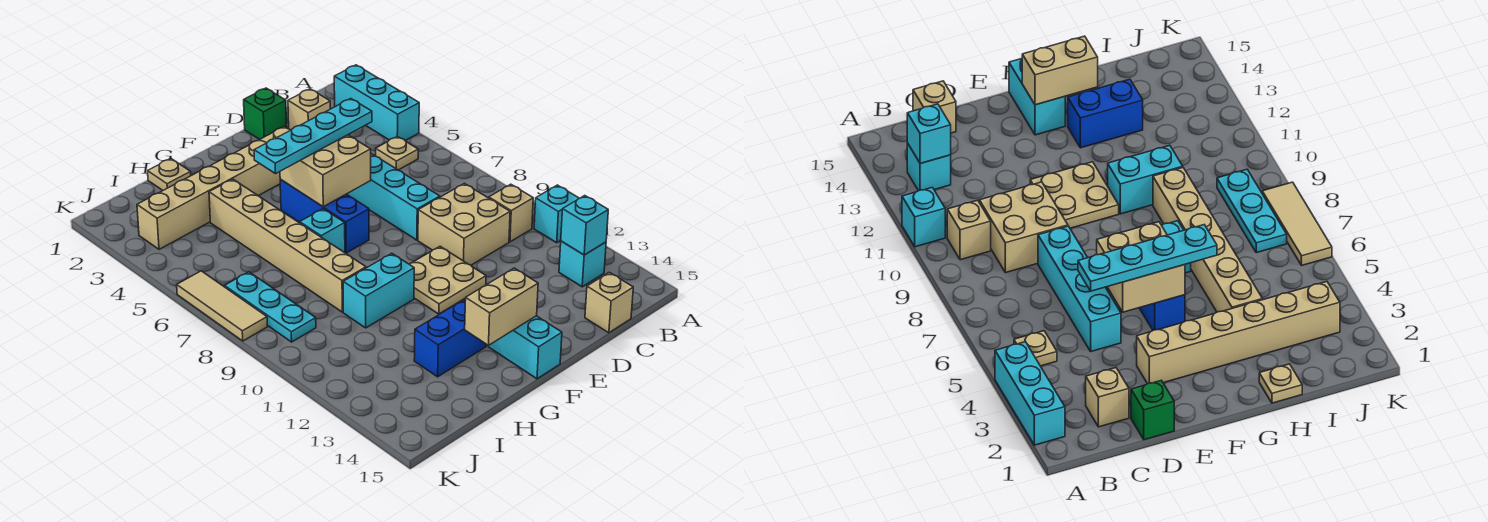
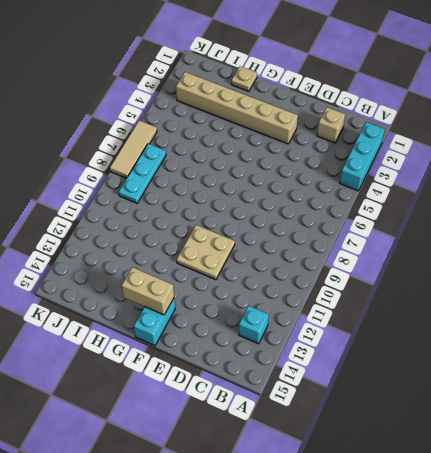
none -> cyan 1x1 brick [534,185,579,243]
none -> tan 1x1 plate [376,136,418,170]
none -> tan 1x1 brick [489,184,533,242]

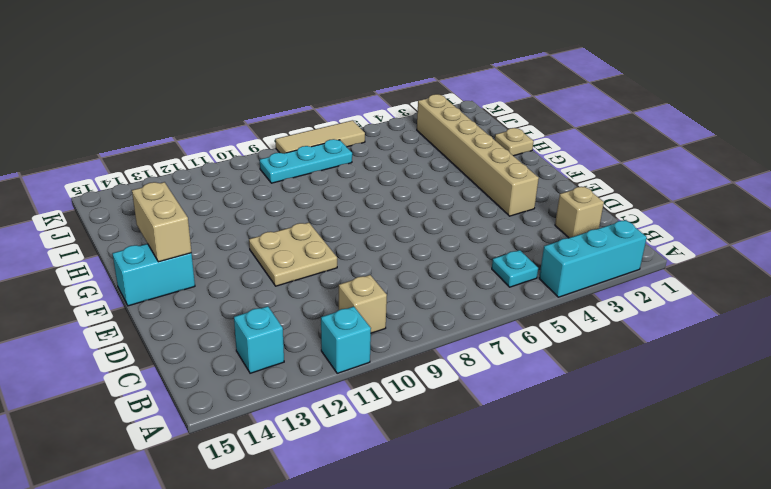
cyan 1x1 plate [492,250,538,287] -> tan 1x1 plate [376,136,418,170]
none -> tan 2x2 brick [418,183,510,265]
none -> tan 1x1 brick [585,272,633,333]
none -> green 1x1 brick [244,88,287,140]

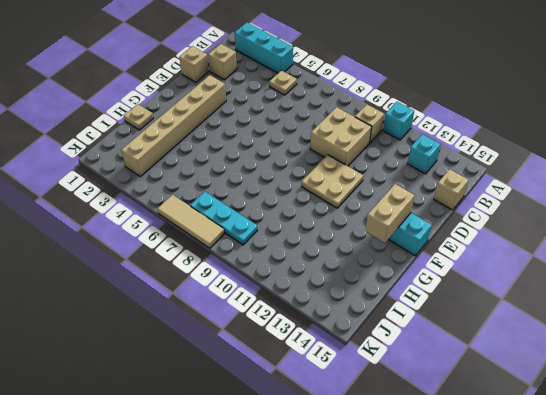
tan 1x1 brick [179,46,209,82] -> green 1x1 brick [244,88,287,140]
none -> cyan 1x4 brick [347,154,440,240]
none -> blue 1x3 brick [280,179,369,253]
none -> cyan 1x1 brick [300,209,345,253]

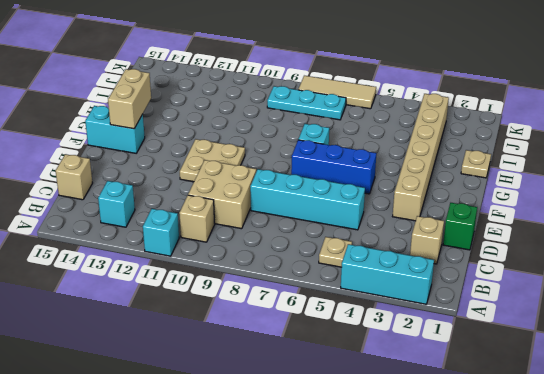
none -> cyan 1x2 brick [343,253,414,328]
none -> blue 1x2 brick [414,300,486,377]
none -> tan 1x6 brick [209,179,366,312]

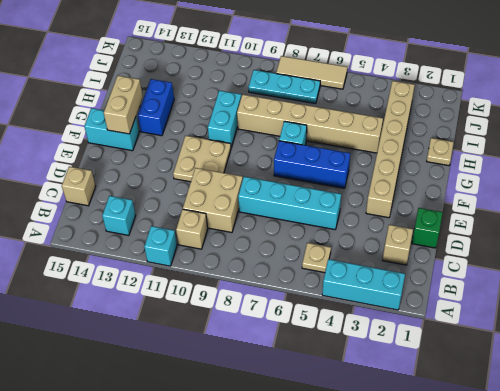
none -> cyan 1x1 brick [561,196,608,255]
none -> tan 2x2 brick [280,135,371,207]
none -> cyan 1x4 plate [254,99,372,174]

